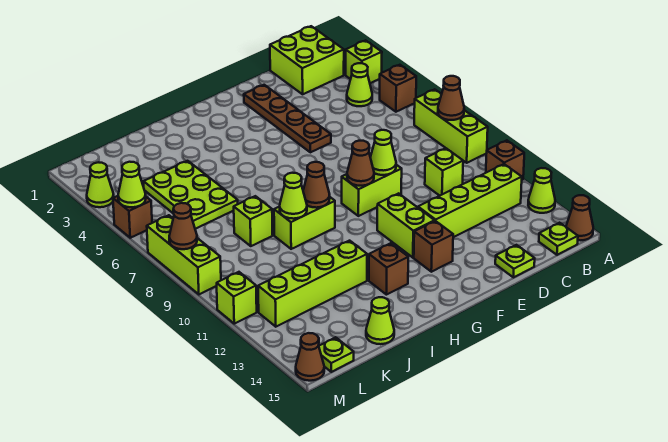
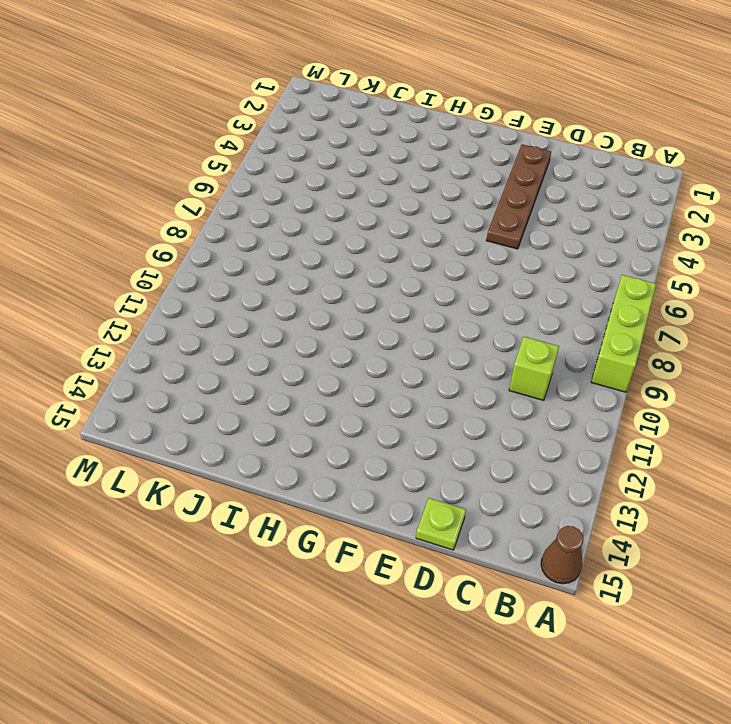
none -> lime 1x1 brick [346,40,382,83]
none -> brown 1x1 brick [380,65,416,112]
none -> brown 1x1 brick [486,140,524,180]
none -> lime 1x1 cone [528,168,555,213]

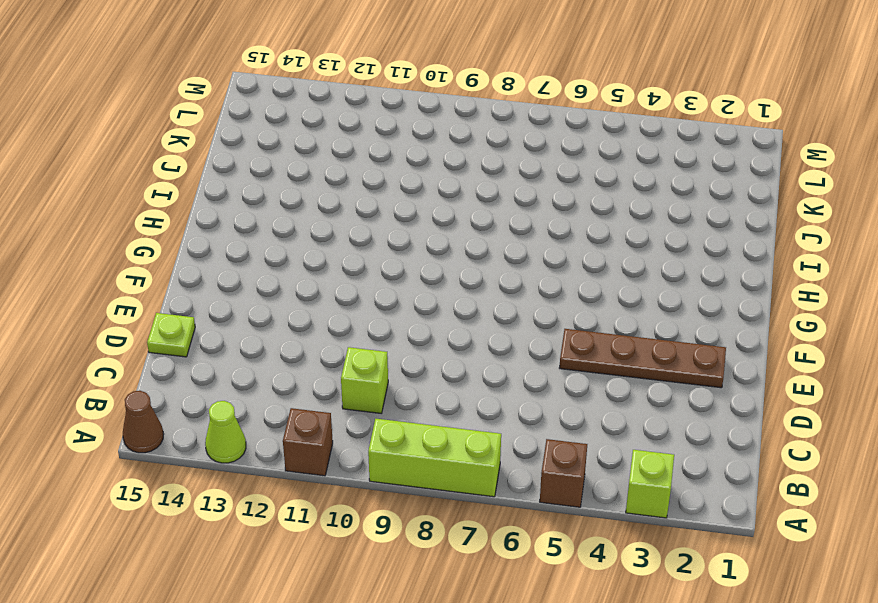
none -> lime 2x2 brick [270,26,344,94]
none -> lime 1x1 cone [347,63,372,106]
none -> lime 1x4 brick [418,164,522,237]
none -> lime 1x1 plate [539,223,578,255]

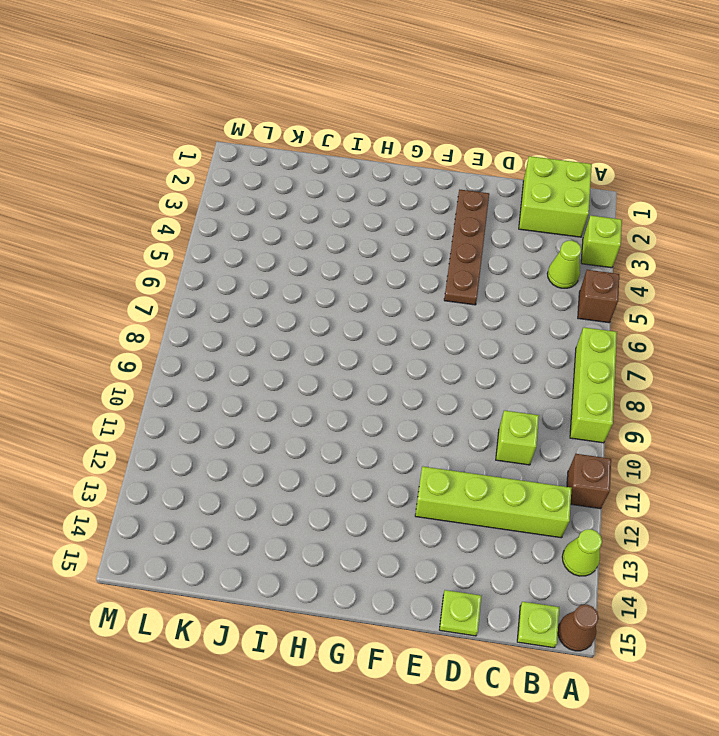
none -> lime 1x2 brick [342,165,402,216]
none -> lime 1x2 brick [377,193,435,258]
none -> brown 1x1 brick [414,221,453,272]
none -> lime 1x2 brick [274,197,335,249]

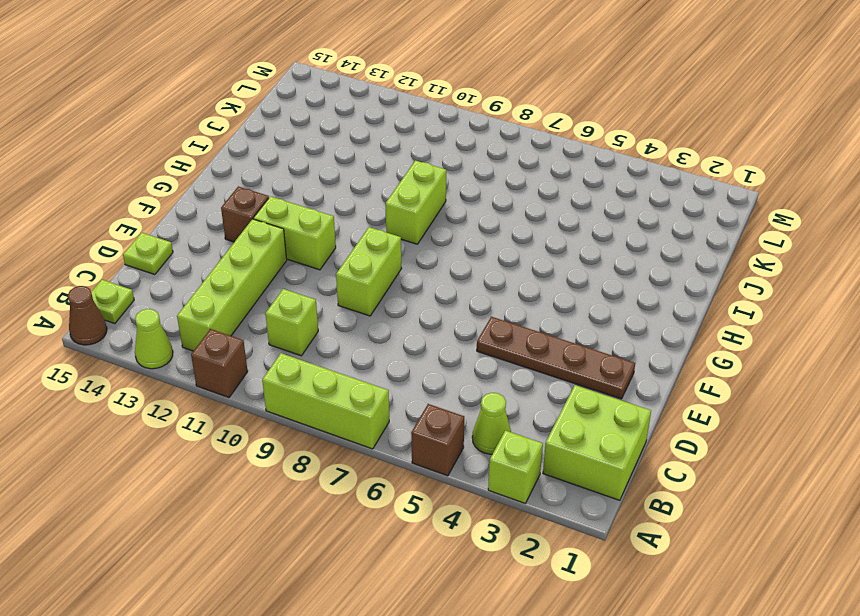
none -> brown 1x1 brick [369,243,408,295]
none -> lime 1x4 brick [258,241,367,327]
none -> lime 2x3 plate [144,161,238,229]
none -> lime 1x1 brick [234,196,273,246]

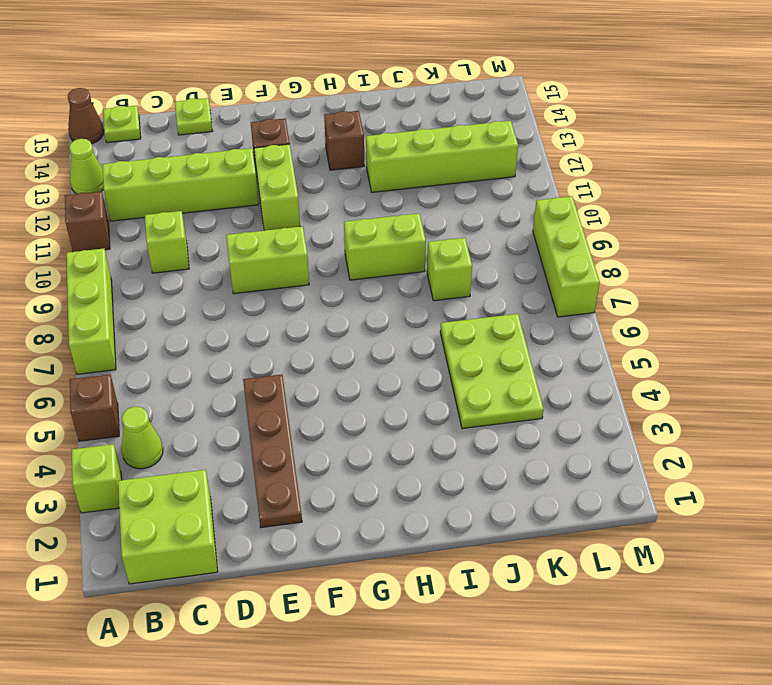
none -> lime 1x1 cone [366,297,394,344]
none -> lime 1x1 plate [319,337,354,372]
none -> lime 1x1 cone [87,162,114,207]
none -> brown 1x1 brick [113,196,152,238]

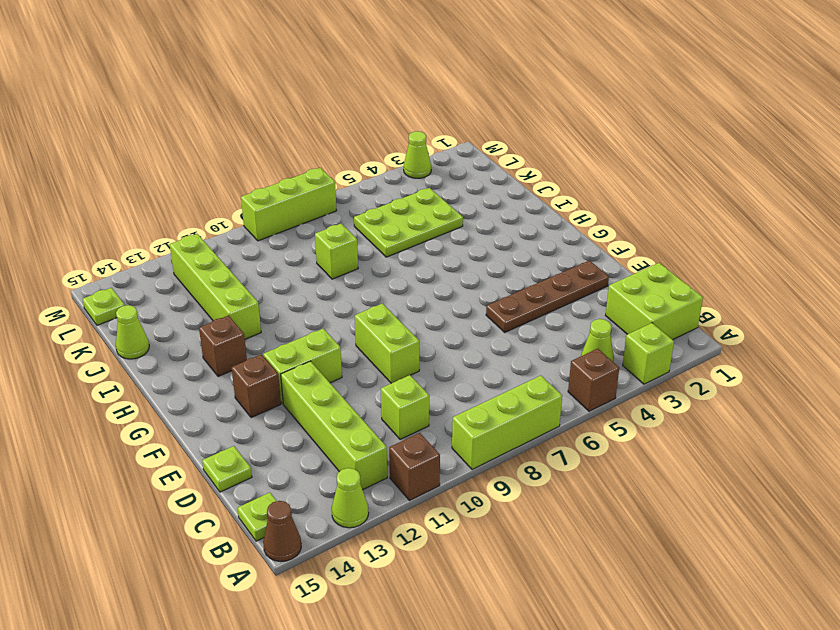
none -> lime 1x2 brick [274,197,335,249]
none -> brown 1x1 brick [113,196,152,238]
none -> lime 1x1 brick [217,272,257,324]
none -> brown 1x1 cone [296,333,324,381]

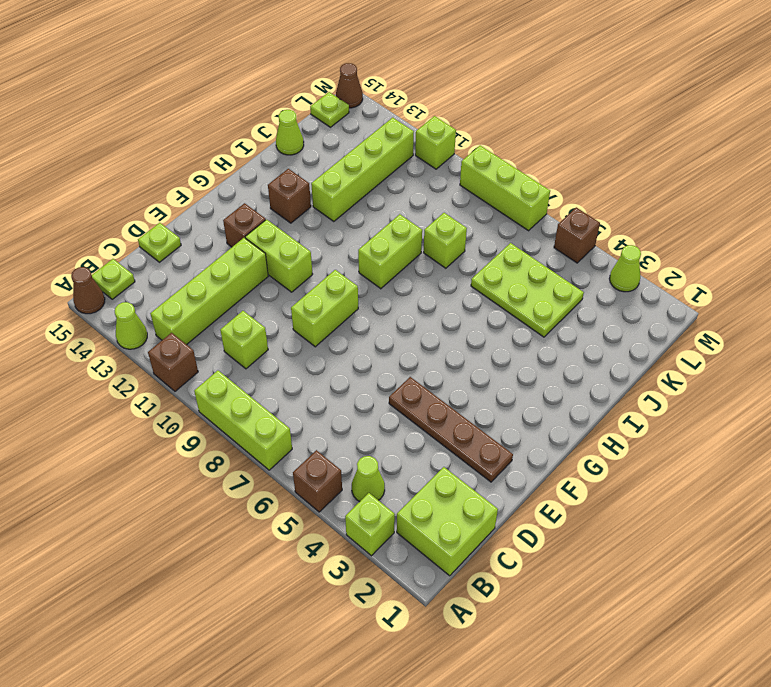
none -> brown 1x1 cone [438,76,464,120]
none -> lime 1x1 cone [370,130,396,175]
none -> brown 1x1 cone [347,140,374,186]
none -> brown 1x1 cone [303,162,330,208]

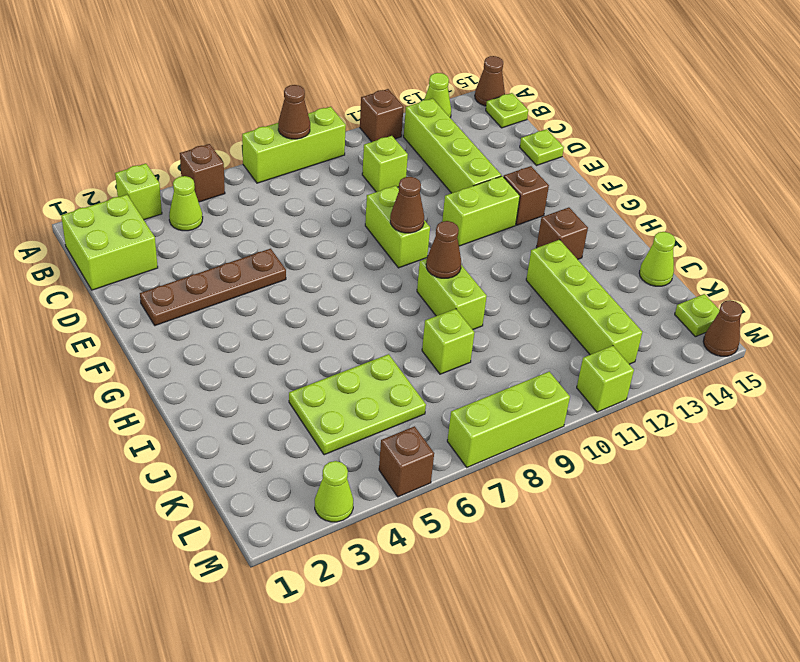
none -> lime 1x1 cone [370,130,396,175]
none -> lime 1x1 cone [280,173,307,219]
none -> lime 1x1 cone [118,162,146,207]
none -> brown 1x1 cone [169,203,197,249]

